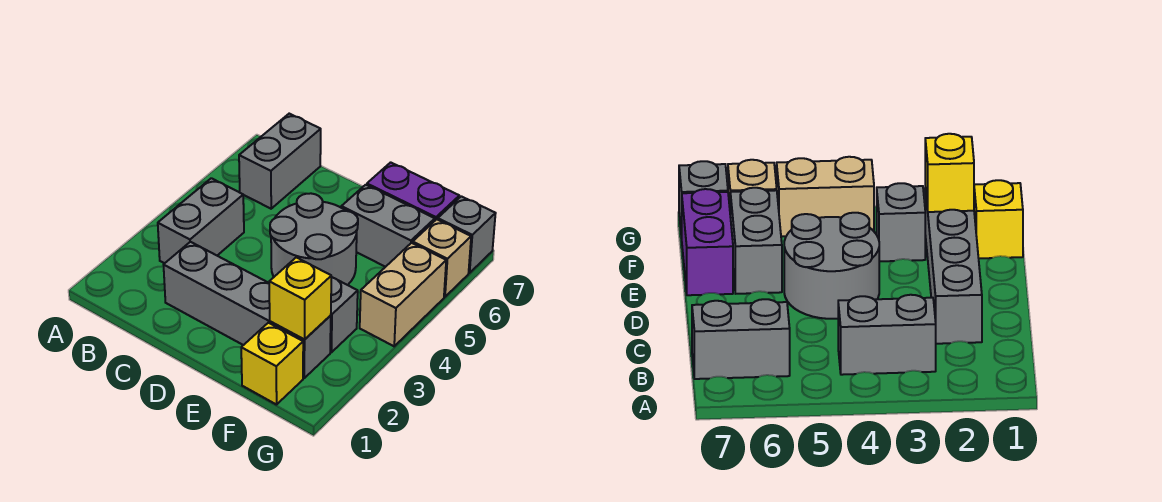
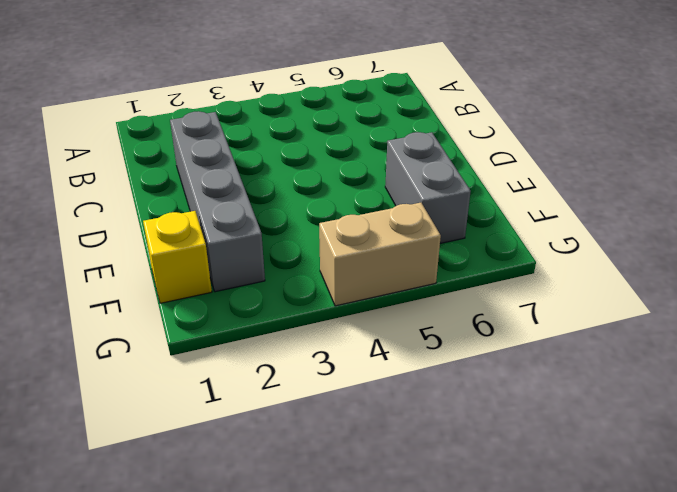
none -> grey 1x2 brick [158,178,244,263]
none -> grey 1x2 brick [239,114,321,209]
none -> grey 2x2 round brick [270,193,358,285]

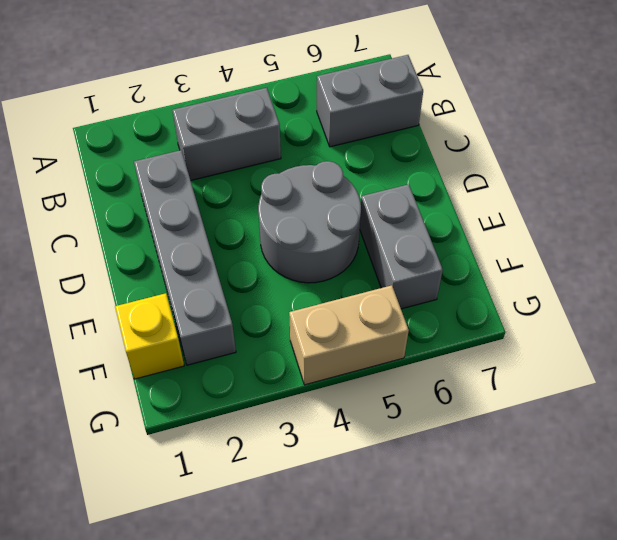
none -> purple 1x2 brick [367,162,459,220]
none -> grey 1x1 brick [330,277,358,352]
none -> tan 1x1 brick [413,219,471,297]

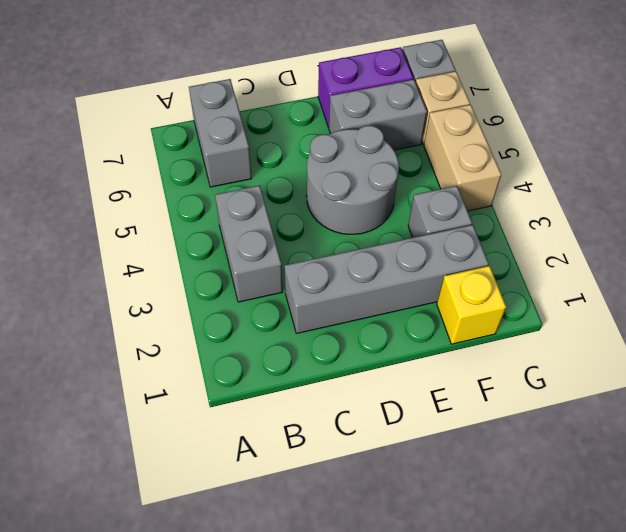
none -> yellow 1x1 brick [269,257,331,340]

